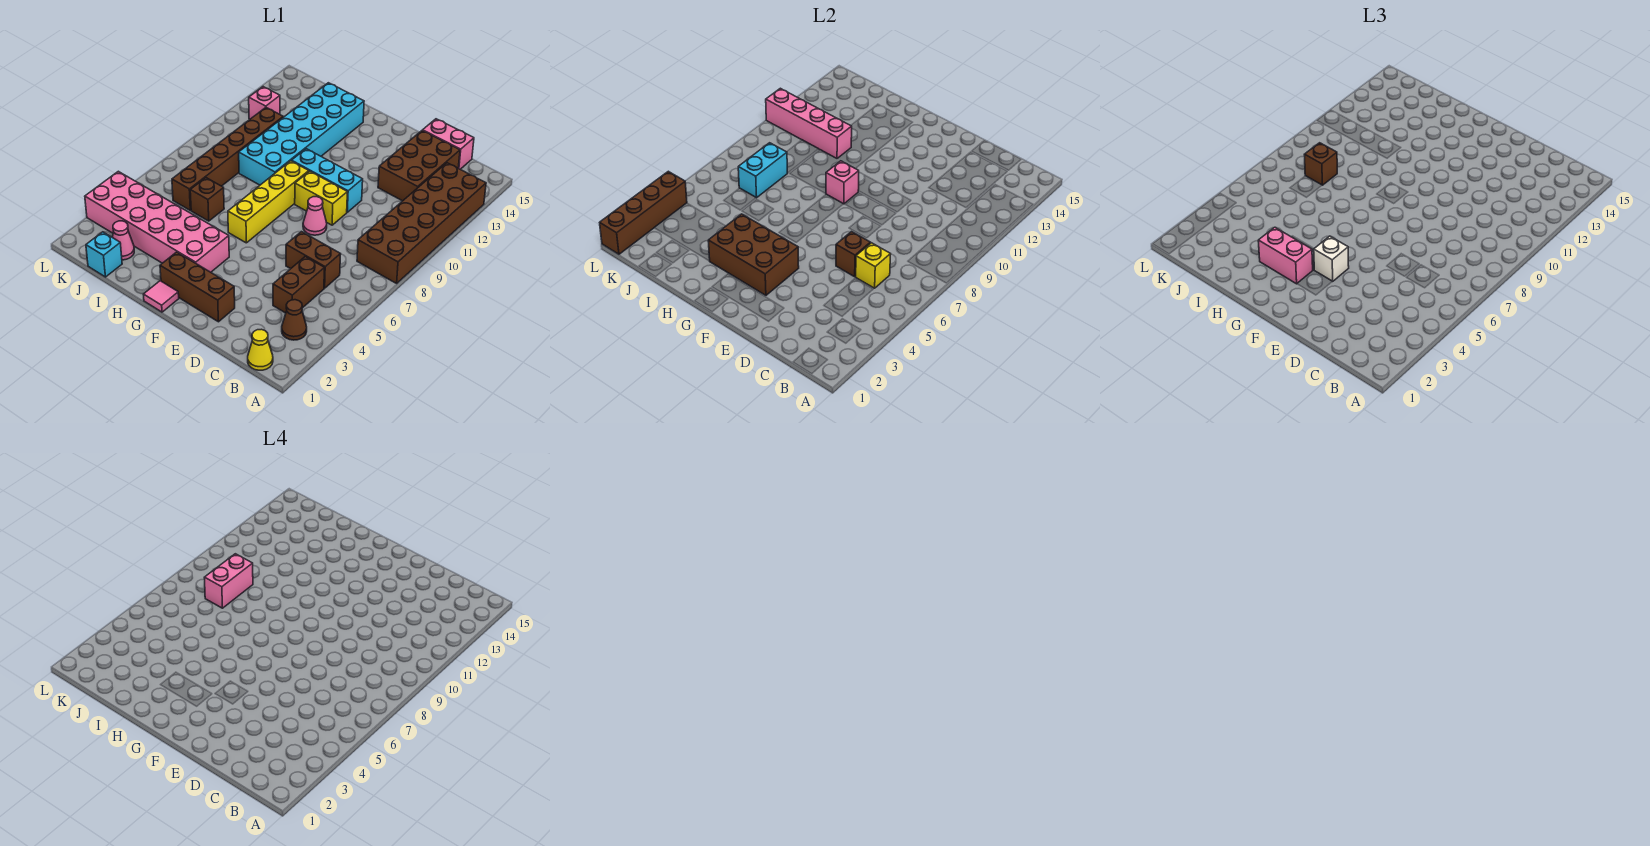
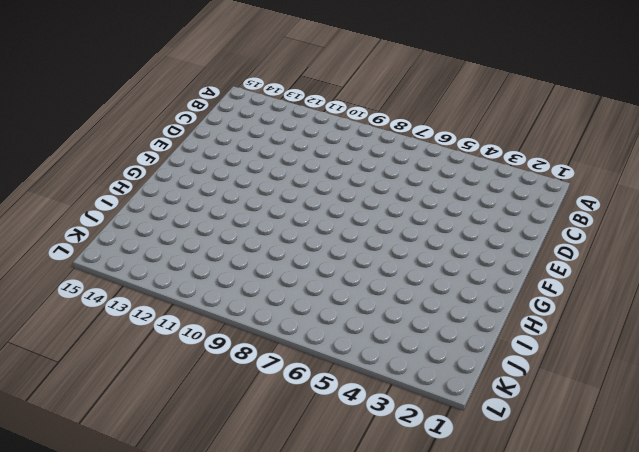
none -> brown 2x6 brick [357,163,486,283]
none -> yellow 1x1 cone [248,329,273,370]
none -> brown 1x1 cone [282,300,307,340]
none -> brown 1x2 brick [273,257,324,313]

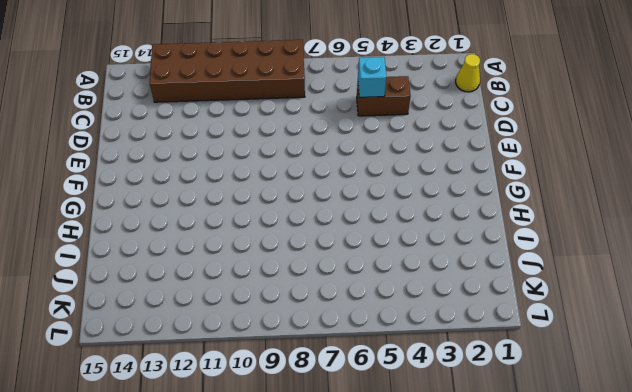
cyan 1x1 brick [358,57,387,97] -> cyan 1x1 brick moved to [86,232,122,277]
none -> brown 1x1 cone [282,300,307,340]
none -> brown 1x2 brick [286,232,341,288]
none -> brown 2x3 brick [378,130,460,201]
none -> pink 1x2 brick [423,119,474,169]

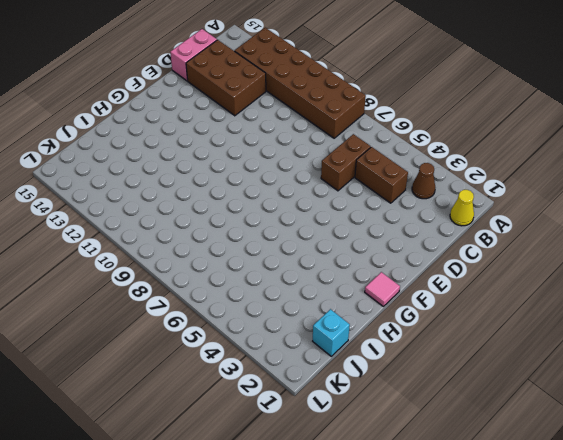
none -> brown 1x3 brick [160,252,235,322]
none -> pink 1x1 cone [303,197,327,235]
none -> yellow 1x2 brick [295,171,347,225]
none -> cyan 1x3 brick [292,149,363,212]

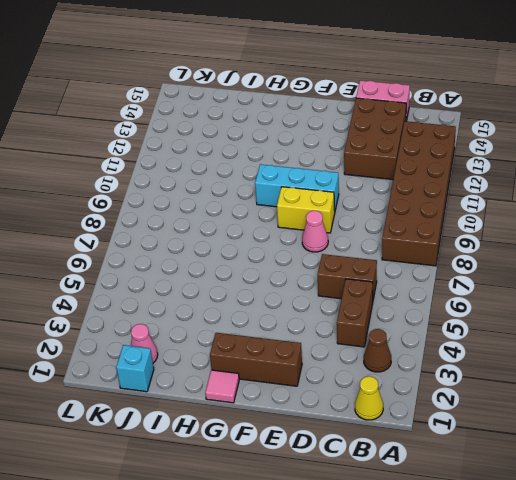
none -> pink 2x6 brick [85,171,229,272]
none -> yellow 1x4 brick [228,161,309,243]
none -> cyan 2x6 brick [239,83,364,185]
none -> brown 1x1 brick [190,178,224,221]

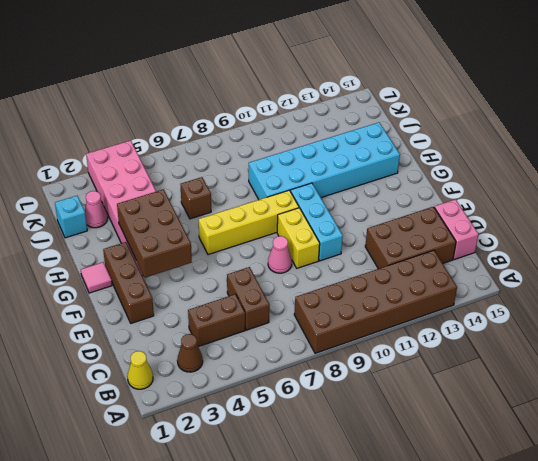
none -> brown 1x6 brick [172,108,283,210]
none -> pink 1x1 brick [249,87,280,119]
none -> yellow 1x1 brick [856,243,891,288]
none -> brown 1x1 brick [836,232,870,277]

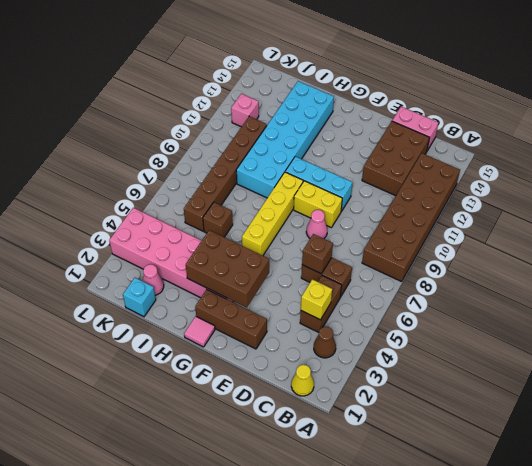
yellow 1x1 brick [301,279,332,320] -> yellow 1x1 brick moved to [856,243,891,288]
none -> pink 1x1 brick [826,161,859,204]
none -> pink 1x4 brick [766,88,852,158]
none -> cyan 1x2 brick [738,143,787,198]
none -> brown 1x4 brick [600,171,687,254]

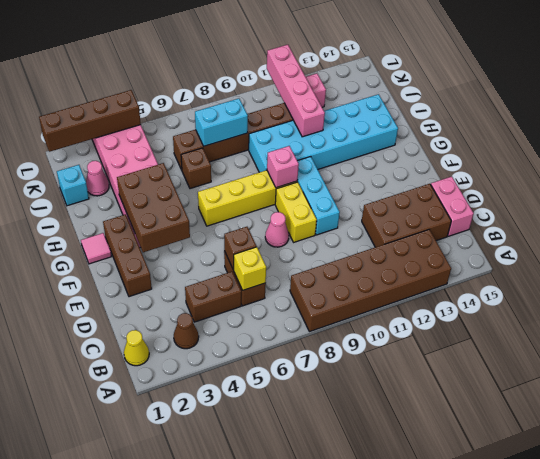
none -> white 1x1 brick [1314,236,1349,281]
none -> pink 1x2 brick [1258,227,1313,284]
none -> brown 1x1 brick [1304,143,1337,185]
none -> pink 1x2 brick [204,554,253,608]

